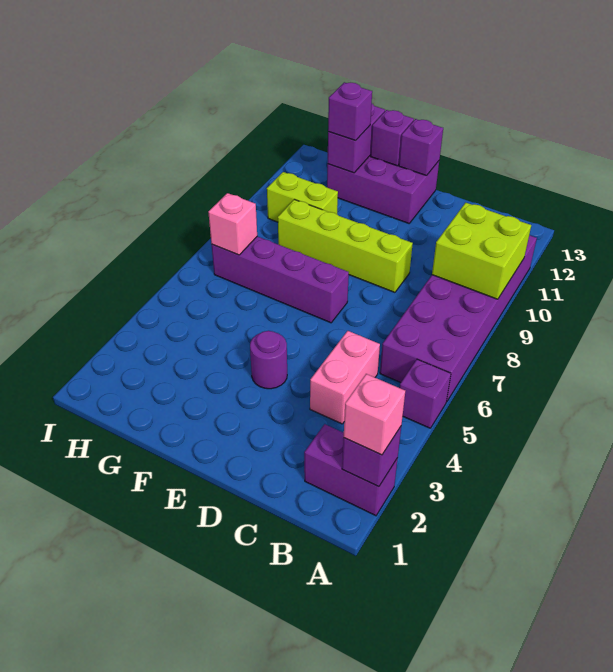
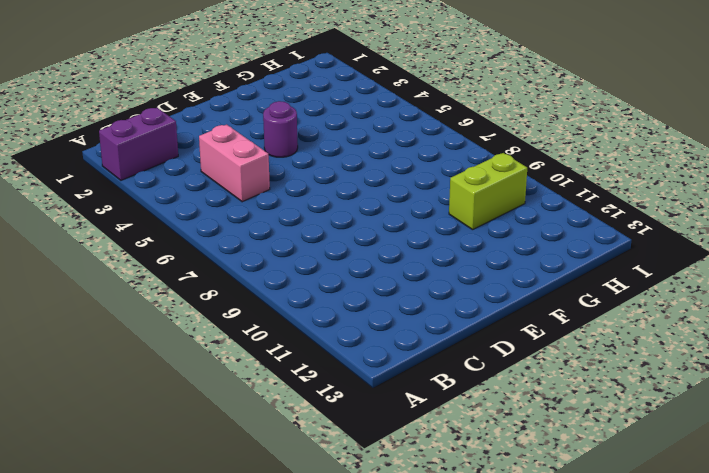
none -> purple 1x1 brick [400,359,451,428]
none -> purple 2x6 brick [380,235,537,402]
none -> lime 1x4 brick [278,199,413,292]

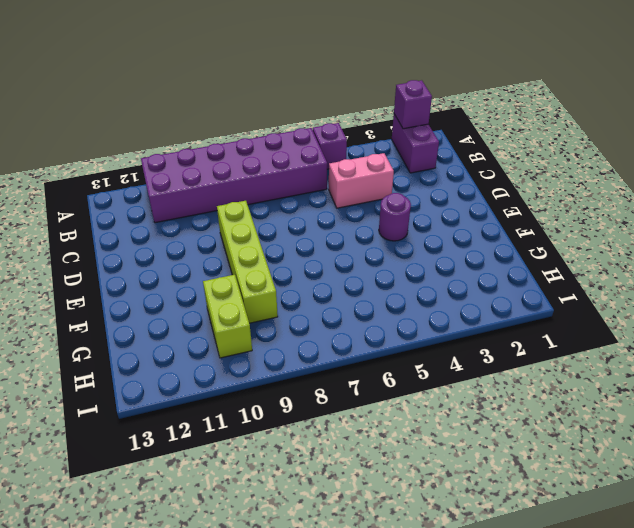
none -> purple 1x4 brick [212,236,349,323]
none -> purple 2x3 brick [327,155,439,223]
none -> lime 2x2 brick [432,203,531,299]

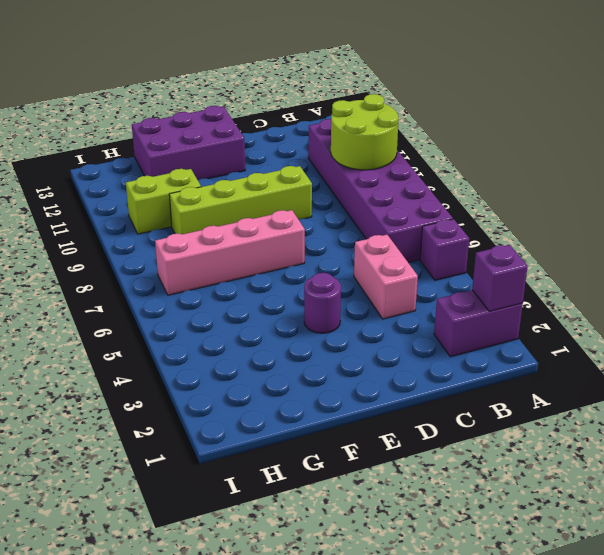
lime 2x2 round brick [331,94,399,170] -> lime 2x2 brick [432,203,531,299]
pink 1x4 brick [155,210,305,295] -> purple 1x4 brick [212,236,349,323]
none -> purple 1x1 brick [399,119,443,176]
none -> purple 1x1 brick [371,110,414,166]
none -> purple 1x2 brick [328,104,385,173]

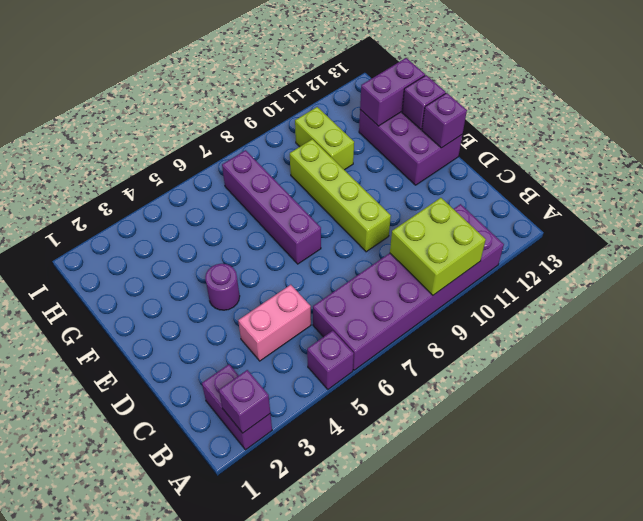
none -> pink 1x1 brick [208,193,257,255]
none -> pink 1x1 brick [344,374,405,455]
none -> purple 1x1 brick [328,82,372,141]

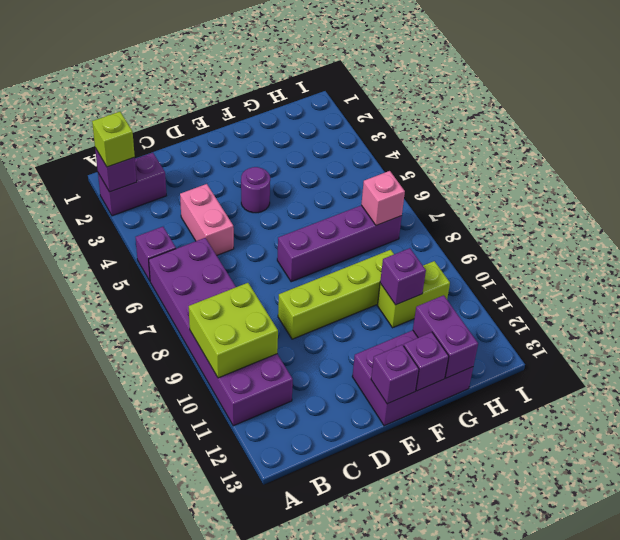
lime 1x1 brick [92,112,135,167] -> pink 1x1 brick [344,374,405,455]
purple 1x1 brick [380,248,426,305] -> purple 1x1 brick moved to [328,82,372,141]

